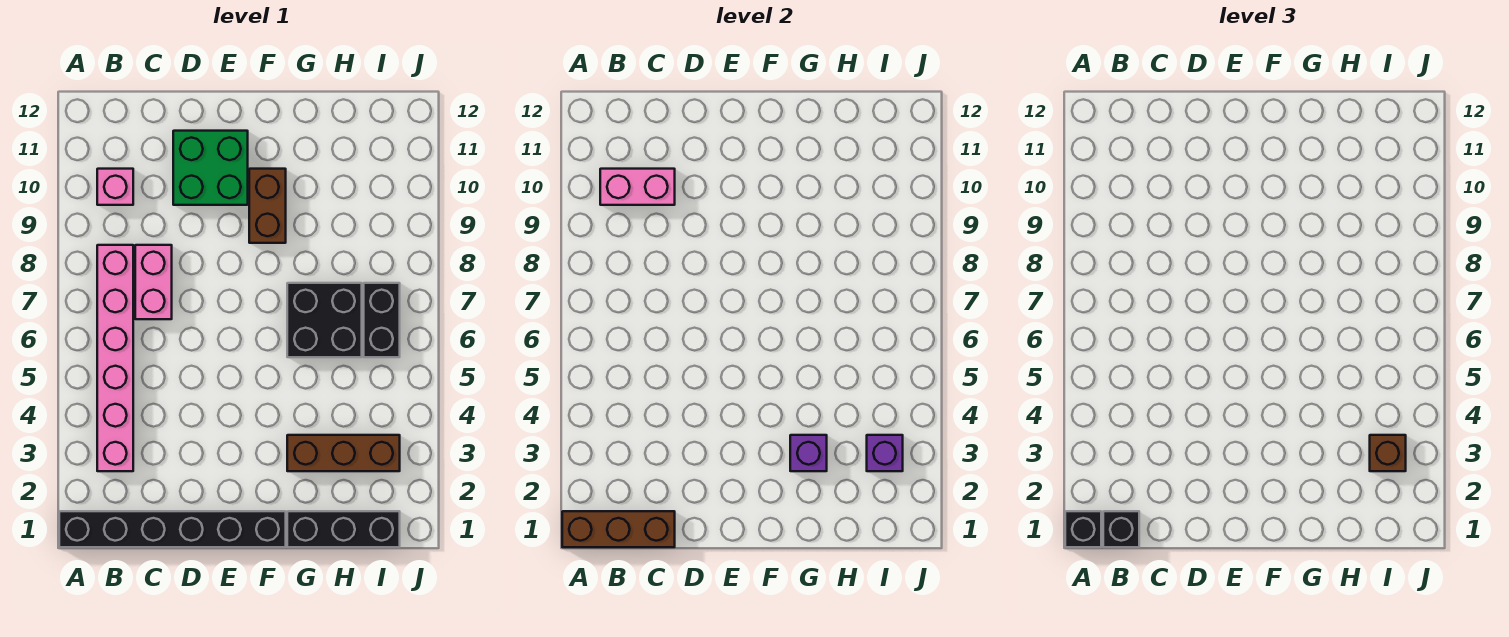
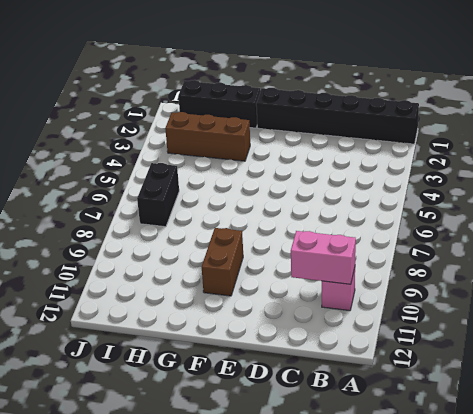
none -> pink 1x6 brick [97,245,133,471]
none -> pink 1x2 brick [135,245,172,319]
none -> green 2x2 brick [173,131,248,205]

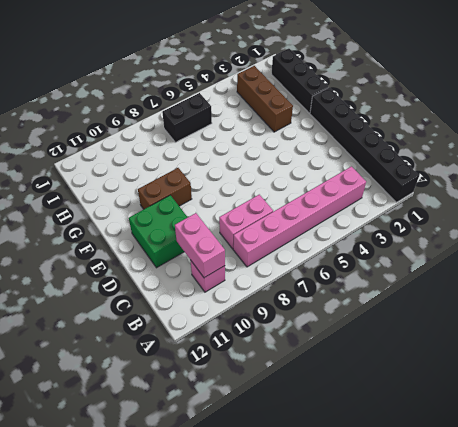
none -> black 2x2 brick [287,283,362,357]
none -> brown 1x3 brick [562,511,675,547]
none -> purple 1x1 brick [790,435,827,471]

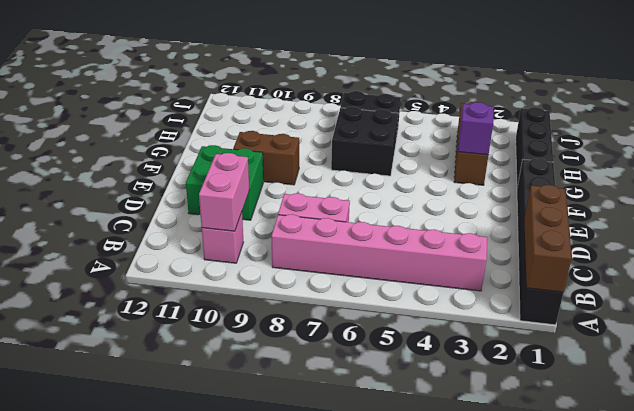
none -> purple 1x1 brick [867,435,903,471]
none -> black 1x1 brick [1065,511,1101,547]
none -> black 1x1 brick [1103,511,1139,547]

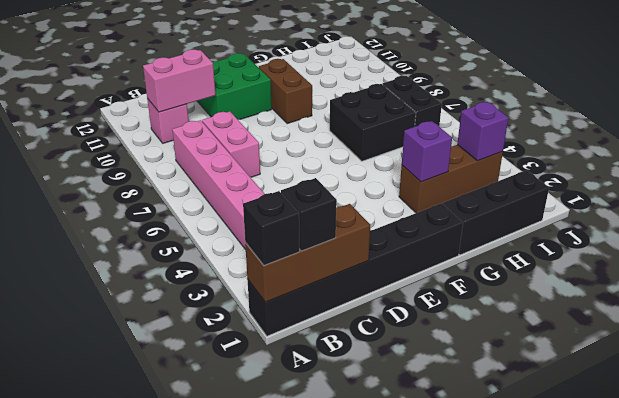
none -> brown 1x1 brick [1370,435,1406,471]

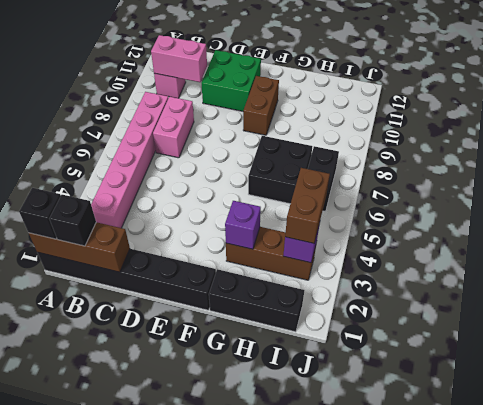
brown 1x2 brick [285,168,330,243] -> brown 1x1 brick [1370,435,1406,471]

